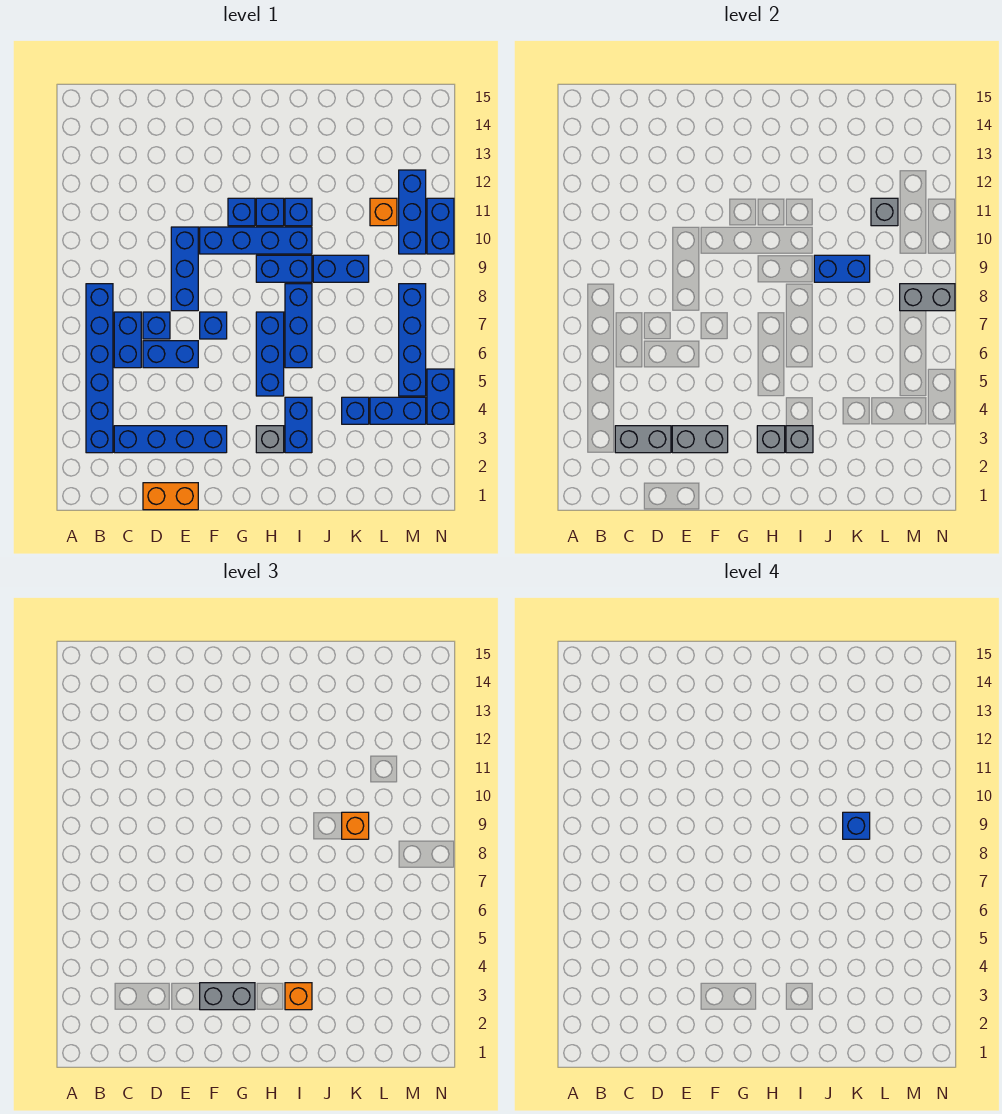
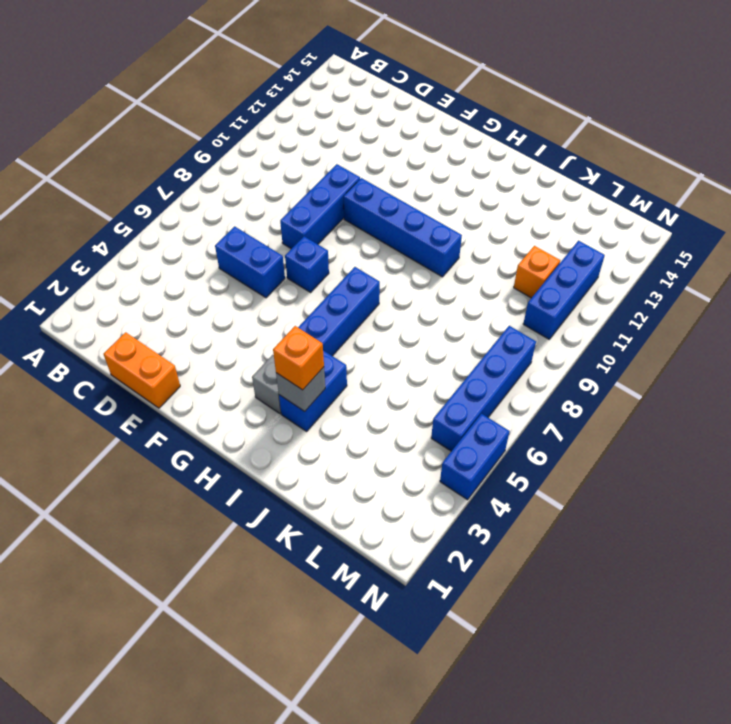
none -> blue 1x6 brick [86,284,113,453]
none -> blue 1x4 brick [114,426,227,453]
none -> blue 1x2 brick [114,312,141,368]
none -> blue 1x1 brick [143,312,170,339]

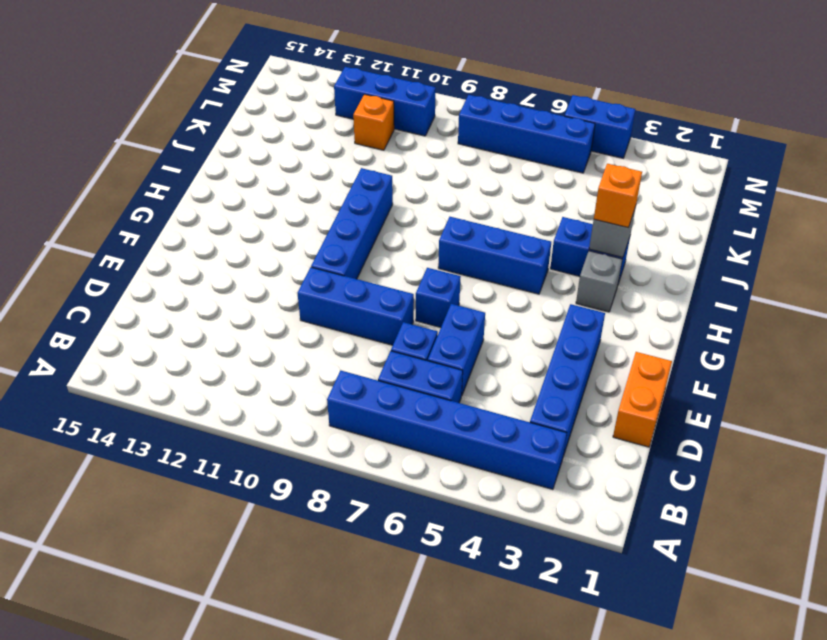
none -> blue 1x1 brick [228,198,255,226]
none -> blue 1x2 brick [256,255,312,282]
none -> blue 1x1 brick [256,198,284,226]
none -> blue 1x3 brick [285,284,312,368]

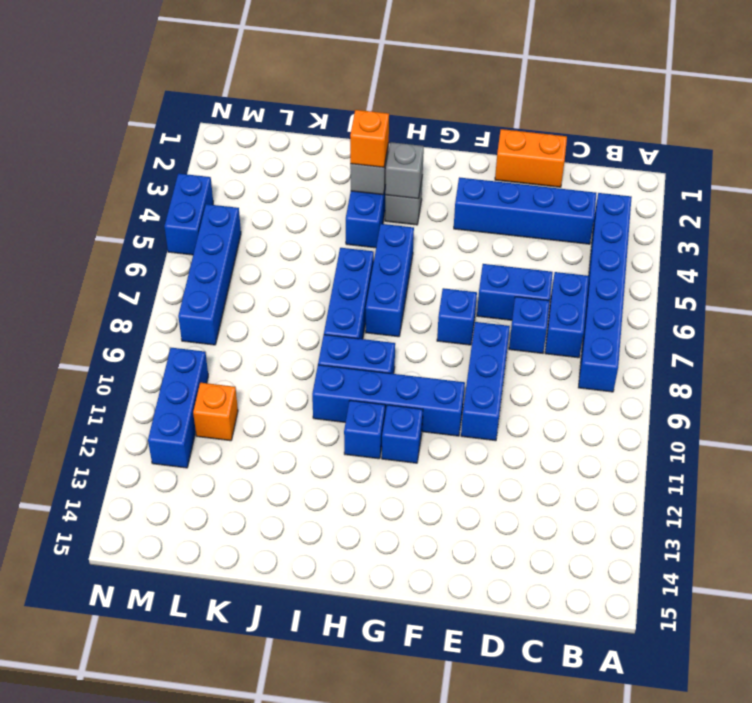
none -> blue 1x1 brick [285,198,312,226]
none -> blue 1x2 brick [313,255,369,282]
none -> blue 1x1 brick [342,397,369,424]
none -> blue 1x2 brick [370,397,426,424]

